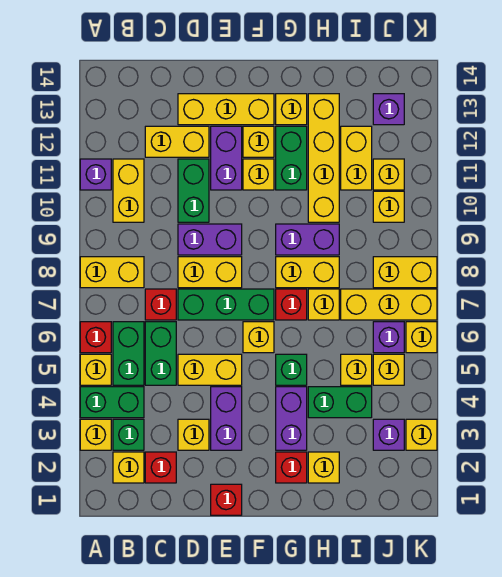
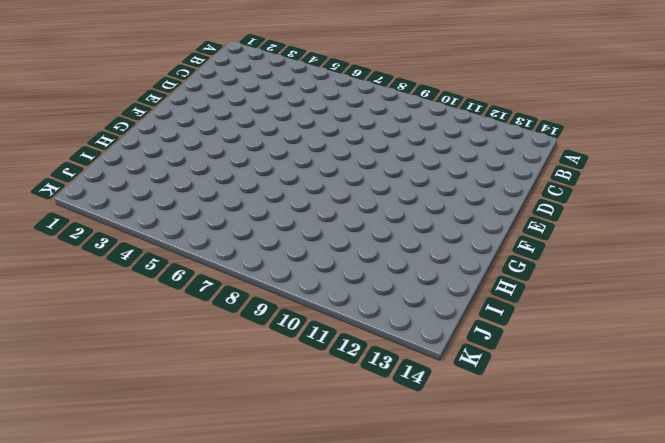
none -> yellow 1x1 brick [80,419,111,450]
none -> green 1x2 brick [80,387,144,418]
none -> yellow 1x1 brick [80,354,111,385]
none -> red 1x1 brick [80,322,111,353]

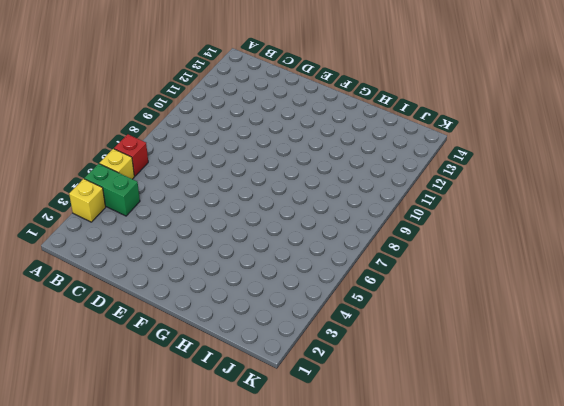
none -> yellow 1x2 brick [80,257,144,288]
none -> purple 1x1 brick [80,159,111,190]
none -> yellow 1x1 brick [113,452,144,483]
none -> green 1x1 brick [113,419,144,450]

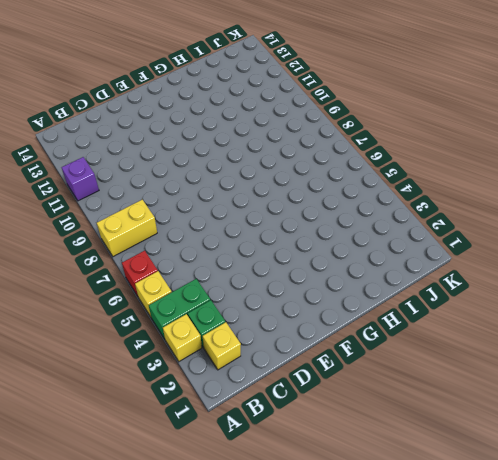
none -> green 1x2 brick [113,322,144,385]
none -> yellow 1x2 brick [113,159,144,222]
none -> red 1x1 brick [145,452,176,483]
none -> green 1x2 brick [145,322,176,385]

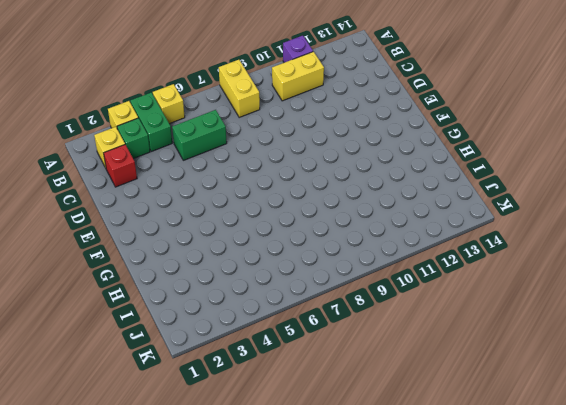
none -> red 1x1 brick [80,322,111,353]
none -> green 1x2 brick [113,322,144,385]
none -> red 1x1 brick [145,289,176,320]
none -> yellow 1x2 brick [145,126,209,157]

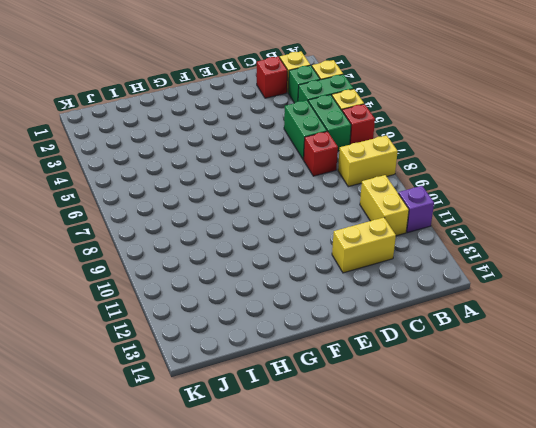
none -> yellow 1x1 brick [178,419,209,450]
none -> yellow 1x2 brick [178,354,242,385]
none -> green 1x3 brick [178,289,274,320]
none -> yellow 1x2 brick [178,257,242,288]

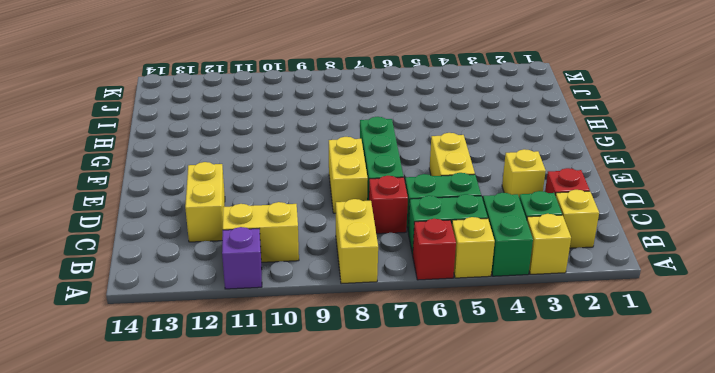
none -> purple 1x2 brick [178,224,242,255]
none -> green 1x2 brick [178,159,209,222]
none -> yellow 1x3 brick [178,94,274,125]
none -> red 1x1 brick [211,484,242,515]

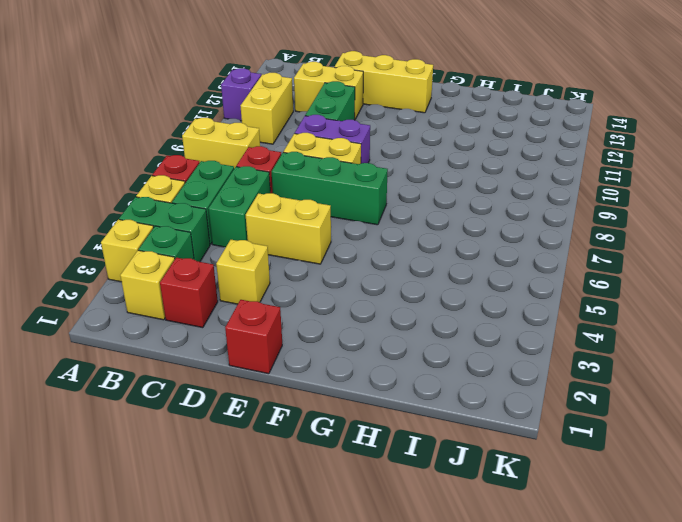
none -> purple 1x2 brick [211,387,242,450]
none -> purple 1x2 brick [211,126,242,190]
none -> yellow 1x1 brick [243,322,274,353]
none -> yellow 1x1 brick [243,159,274,190]

